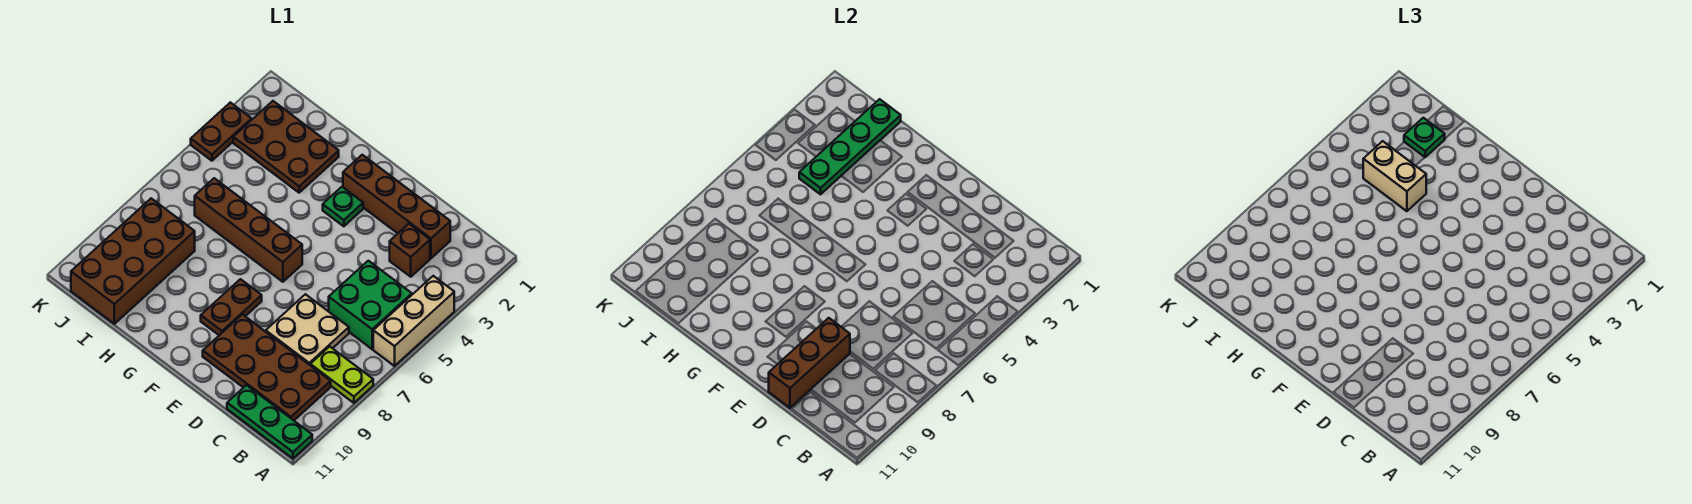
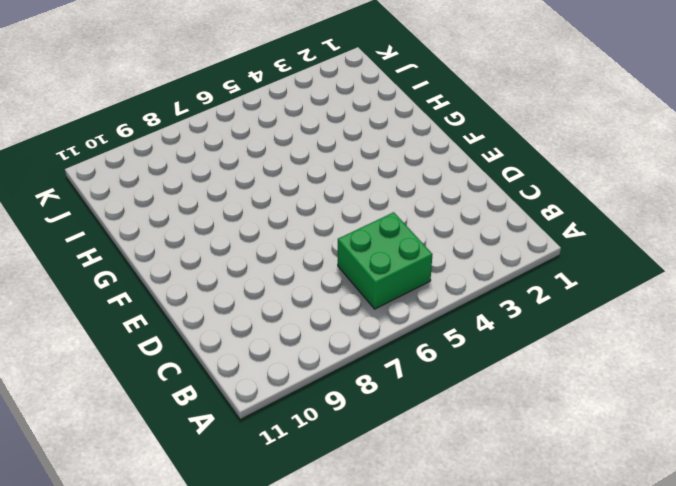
none -> tan 1x3 brick [373,276,454,366]
none -> lime 1x2 plate [310,346,373,403]
none -> green 1x3 plate [227,385,312,458]

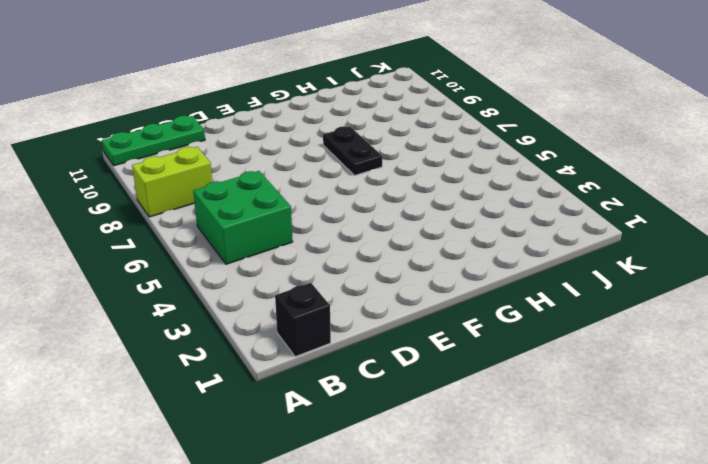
lime 1x2 brick [132,147,212,217] -> lime 1x2 plate [310,346,373,403]
black 1x1 brick [275,283,331,357] -> none
black 1x2 plate [323,126,383,175] -> none
none -> tan 1x3 brick [373,276,454,366]
none -> brown 2x4 plate [203,315,331,420]
none -> brown 1x4 brick [343,155,450,258]

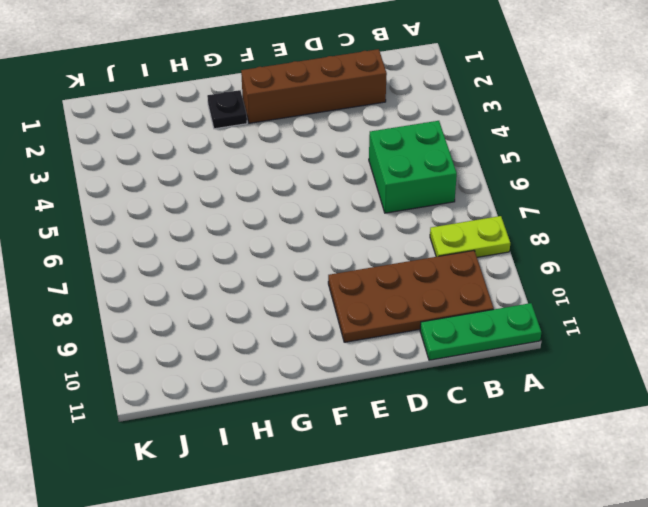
black 1x1 plate [207,90,247,129] -> none
none -> tan 1x3 brick [373,276,454,366]
none -> brown 1x1 brick [390,224,430,277]
none -> tan 2x2 plate [266,294,349,365]

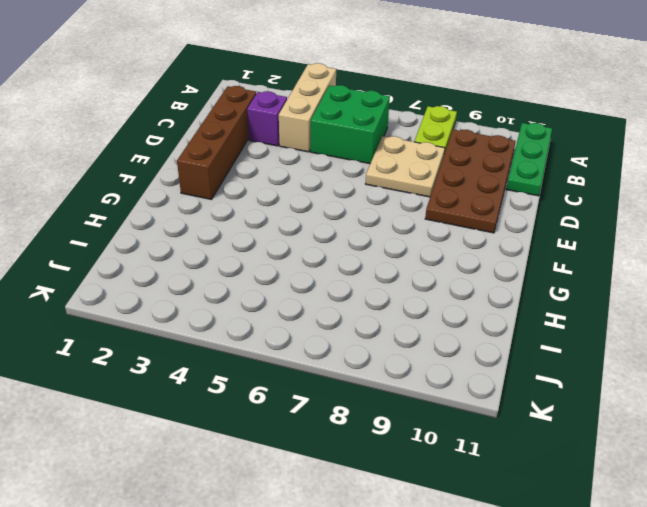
tan 1x3 brick [279,63,336,152] -> tan 1x3 brick turned to [373,276,454,366]
purple 1x1 brick [247,91,287,146] -> brown 1x1 brick [390,224,430,277]
none -> green 1x1 plate [323,187,363,226]
none -> brown 1x4 brick [195,178,302,282]
none -> brown 1x2 plate [201,279,262,335]

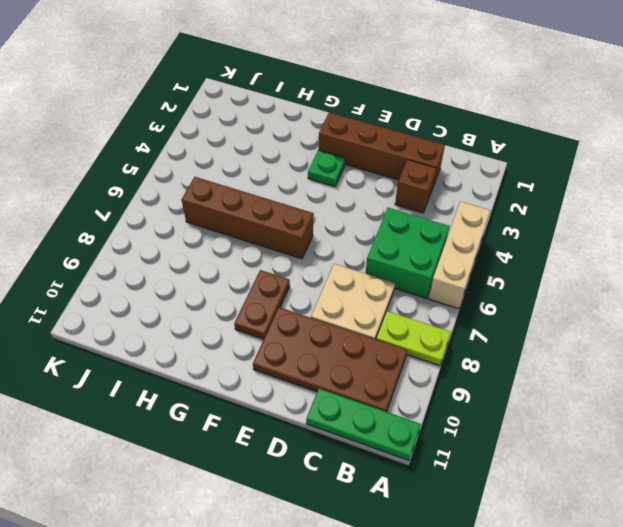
none -> brown 2x3 plate [233,101,339,193]
none -> brown 2x4 brick [71,198,195,324]
none -> brown 1x2 plate [191,102,252,161]

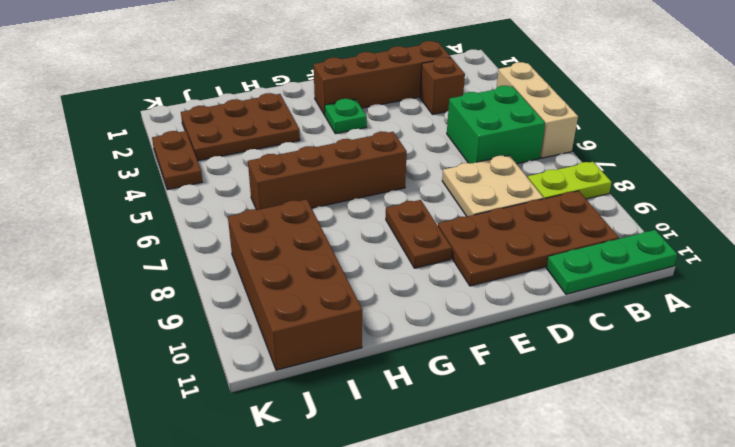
none -> brown 1x3 brick [769,318,850,408]
none -> green 1x4 plate [799,99,901,194]
none -> tan 1x2 brick [1363,141,1426,211]

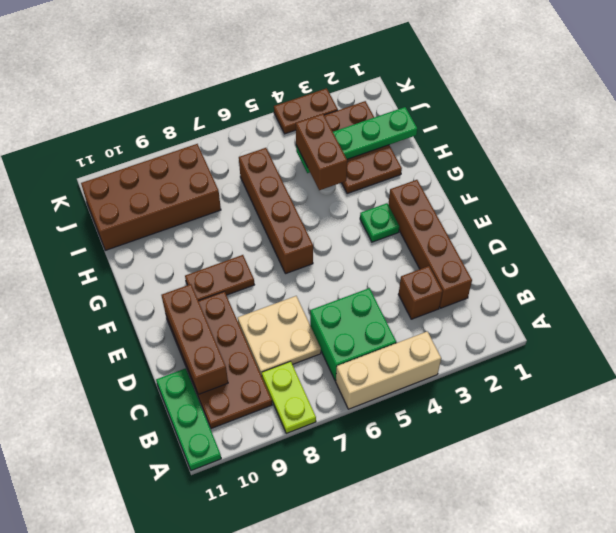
brown 1x3 brick [161,284,228,394] -> brown 1x3 brick turned to [769,318,850,408]
brown 1x2 brick [296,114,347,190] -> tan 1x2 brick [1363,141,1426,211]
none -> green 1x1 plate [1404,118,1445,157]

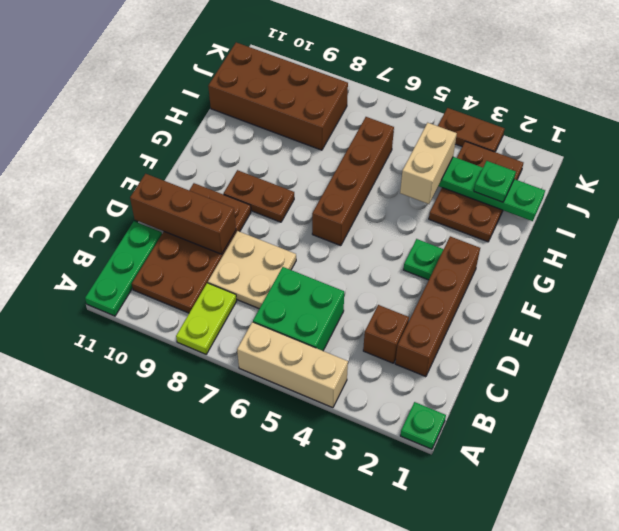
green 1x1 plate [400,402,446,449] -> none

